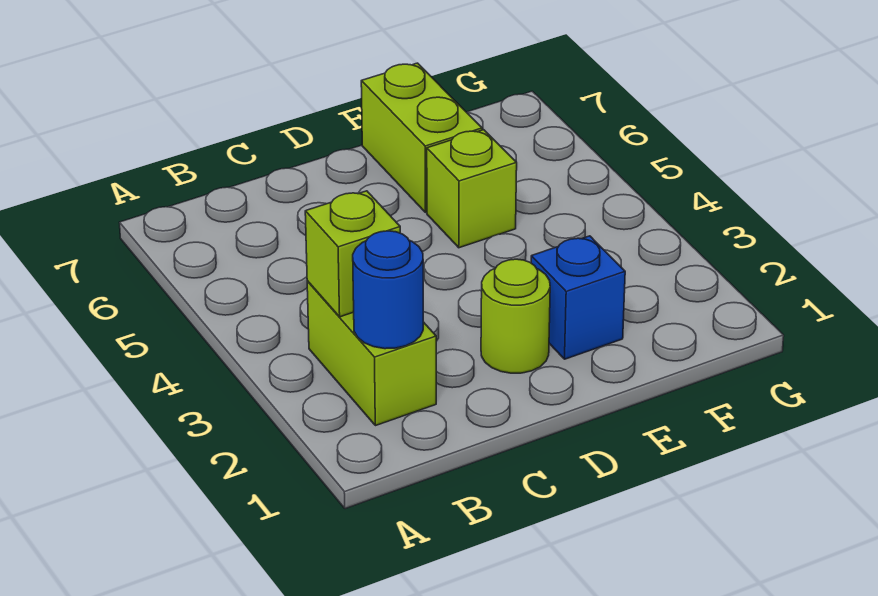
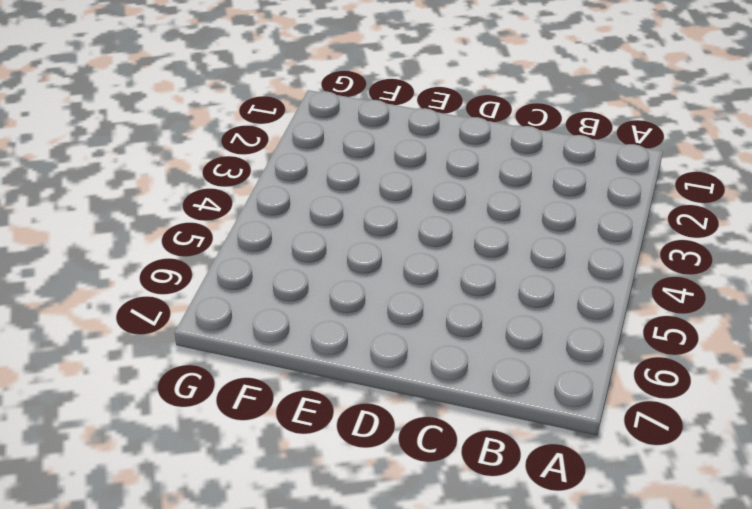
none -> lime 1x2 brick [307,281,436,426]
none -> lime 1x1 round brick [481,259,550,373]

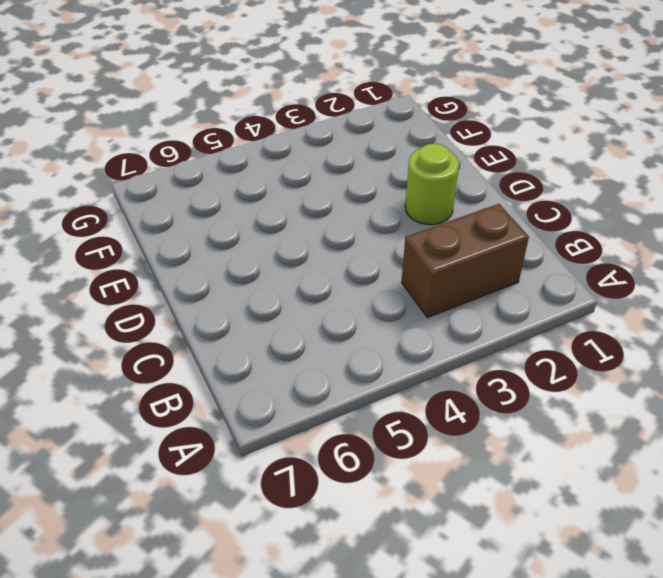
brown 1x2 brick [402,204,529,317] -> lime 1x2 brick [307,281,436,426]
none -> blue 1x1 brick [531,236,625,359]
none -> lime 1x1 brick [427,130,517,248]

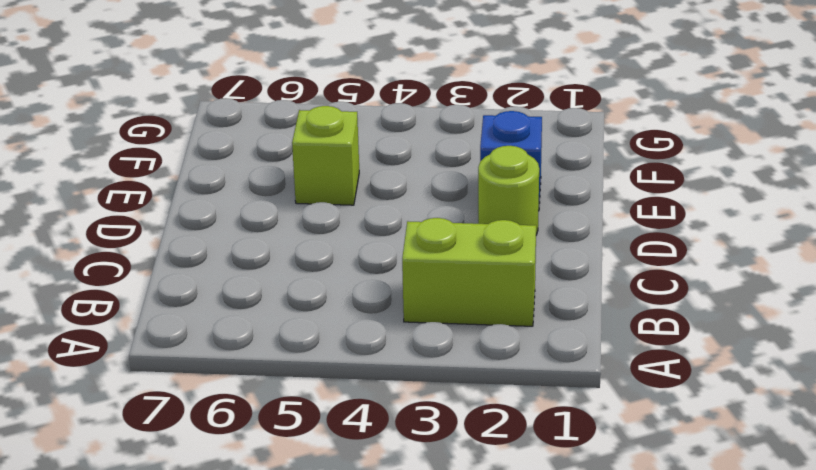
none -> lime 1x2 brick [361,63,482,212]
none -> blue 1x1 round brick [353,231,423,349]

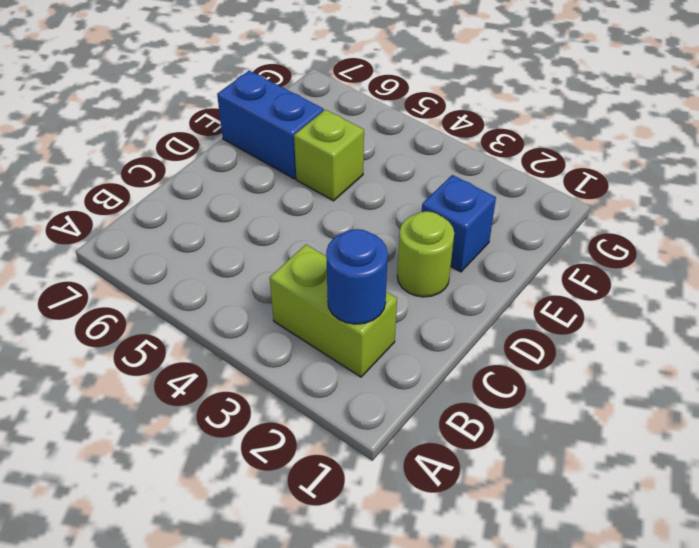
blue 1x2 brick [217,71,324,179] -> lime 1x2 brick [361,63,482,212]
none -> lime 1x1 brick [305,191,400,317]

